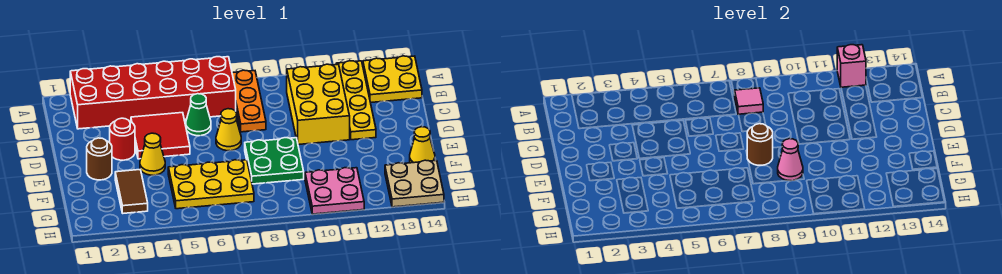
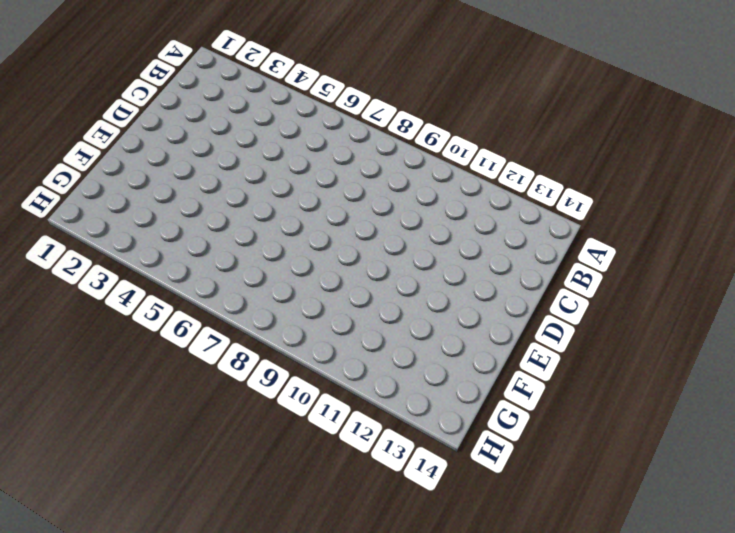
none -> red 2x6 brick [70,57,236,129]
none -> orange 1x3 plate [232,70,266,132]
none -> yellow 1x4 plate [336,61,376,140]

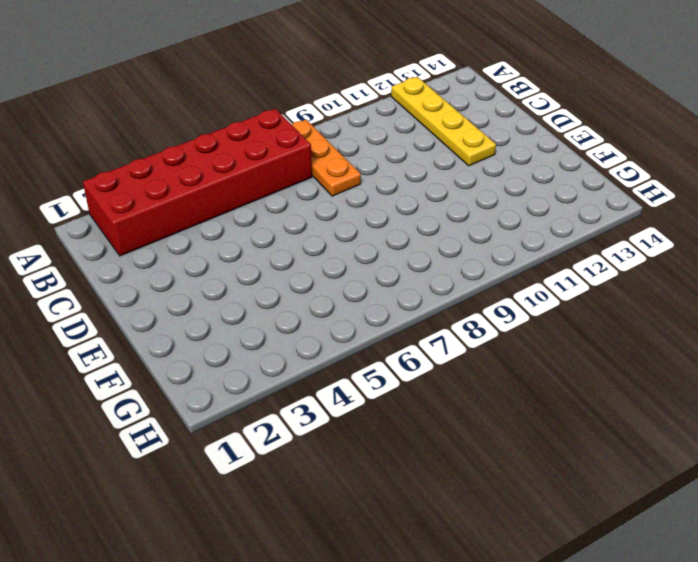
none -> yellow 2x2 plate [363,56,422,103]
none -> yellow 2x3 brick [287,64,350,145]
none -> red 2x2 tile [131,113,190,159]

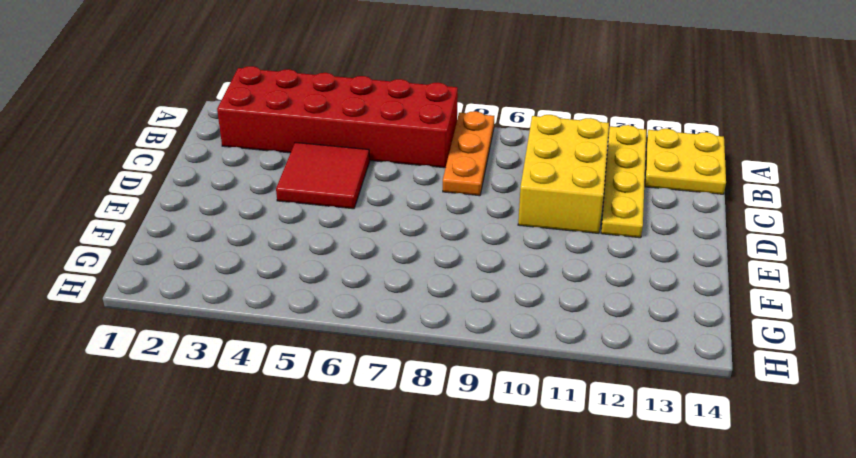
none -> green 1x1 cone [186,94,211,136]
none -> red 1x1 round brick [110,118,135,160]
none -> yellow 1x1 cone [216,109,241,151]

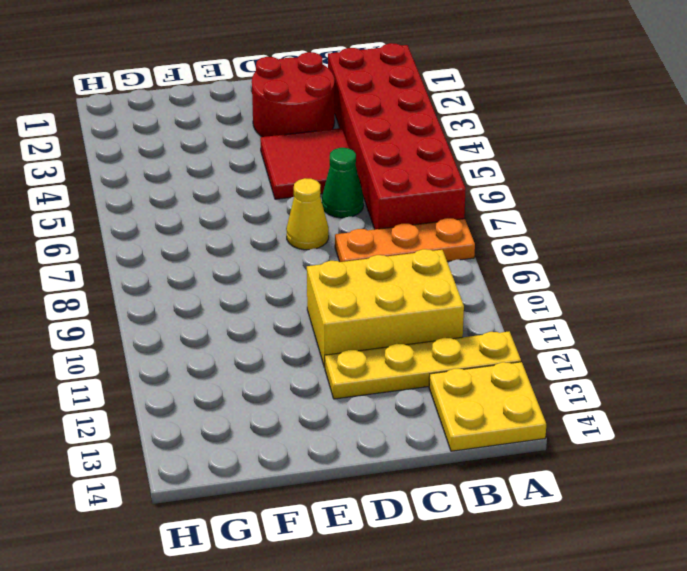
red 2x2 round brick [252,52,335,137] -> red 1x1 round brick [110,118,135,160]
none -> brown 1x1 round brick [87,138,112,180]
none -> yellow 1x1 cone [140,133,165,175]
none -> green 2x2 plate [245,138,304,184]

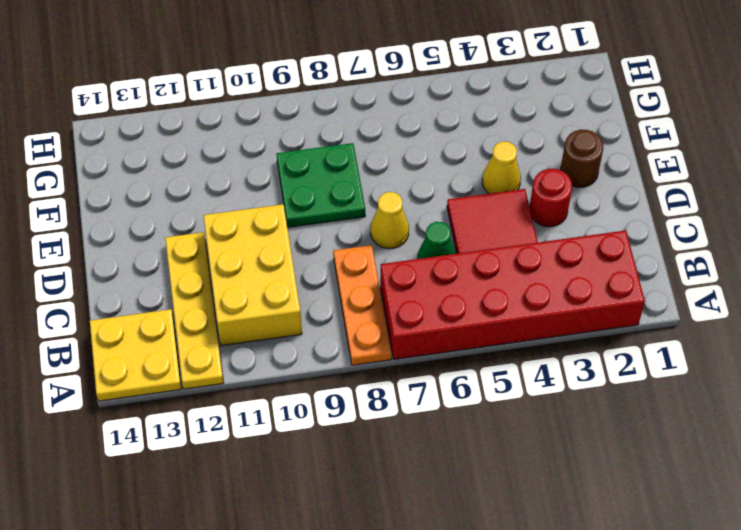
none -> brown 1x2 tile [115,169,148,213]
none -> yellow 2x3 plate [168,160,254,209]
none -> yellow 1x1 cone [410,127,435,163]

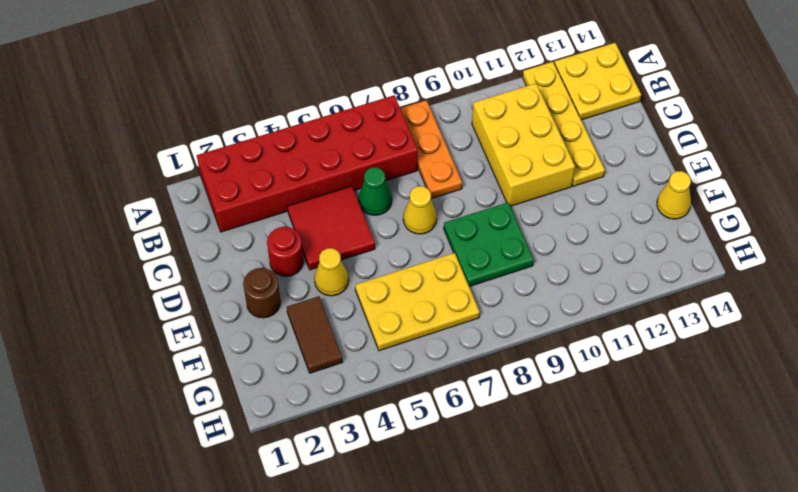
none -> pink 2x2 plate [305,168,364,214]
none -> tan 2x2 plate [385,160,444,207]
none -> pink 1x1 brick [837,45,866,87]

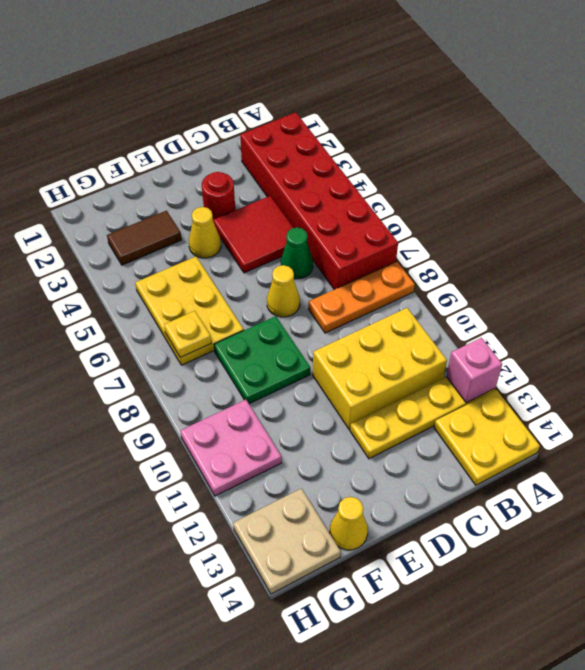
yellow 1x1 plate [164,311,211,357] -> none
none -> brown 1x1 round brick [87,138,112,180]
none -> pink 1x1 tile [735,88,763,115]
none -> brown 1x1 round brick [747,124,773,165]

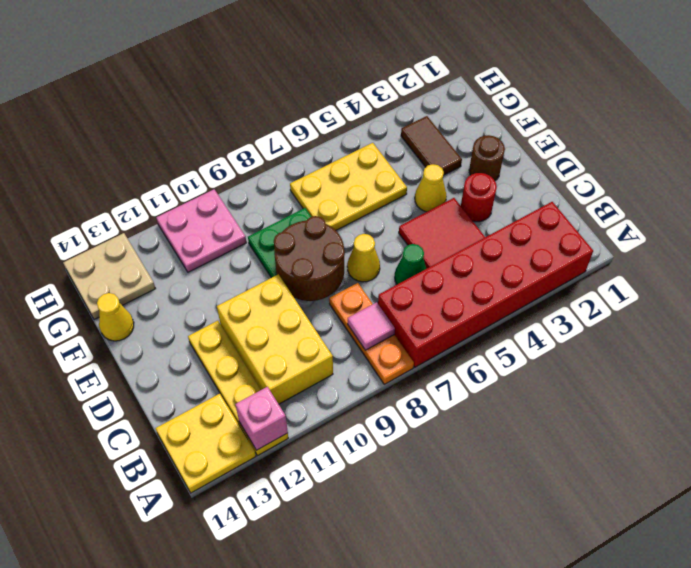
brown 2x2 round brick [274,216,345,301] -> brown 1x1 round brick [747,124,773,165]
none -> pink 1x1 cone [778,139,803,181]

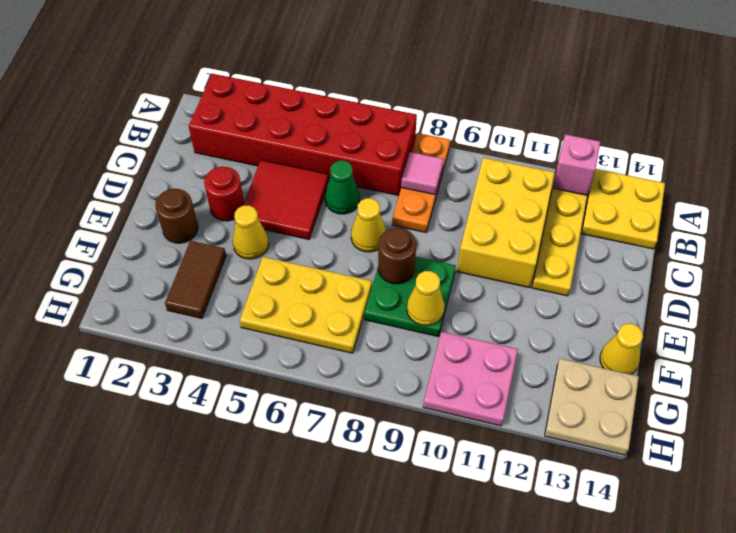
yellow 1x1 cone [407,271,445,326] -> pink 1x1 cone [778,139,803,181]

